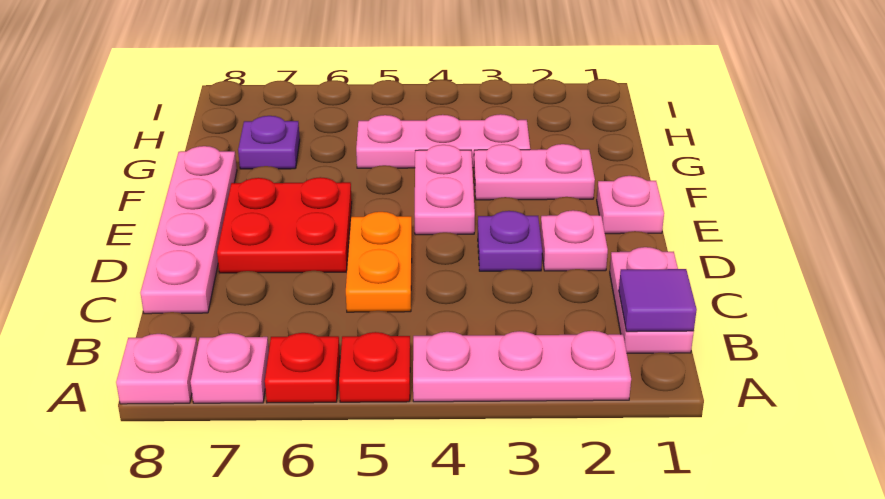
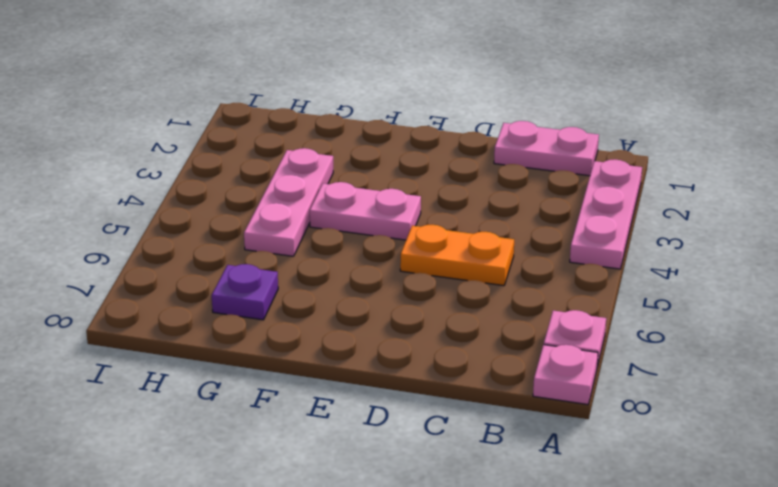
none -> red 1x1 plate [339,332,410,402]
none -> red 1x1 plate [265,333,340,403]
none -> pink 1x4 plate [141,146,237,314]

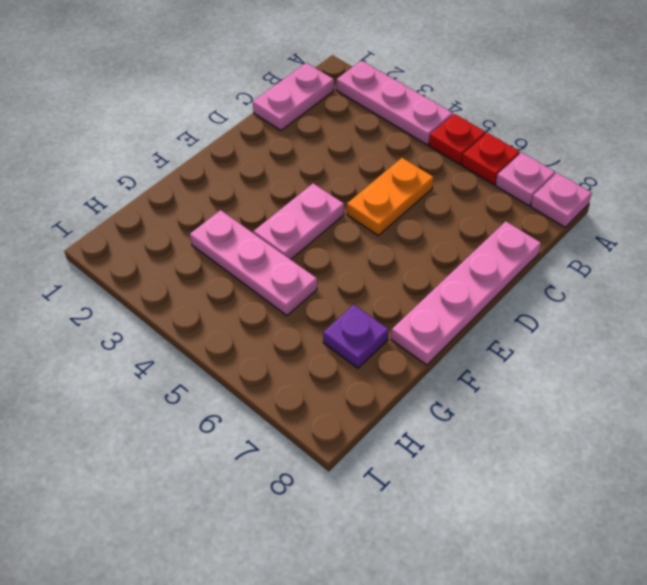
none -> pink 1x1 plate [540,210,608,271]
none -> purple 1x1 plate [478,211,542,271]
none -> red 2x2 plate [217,177,352,273]

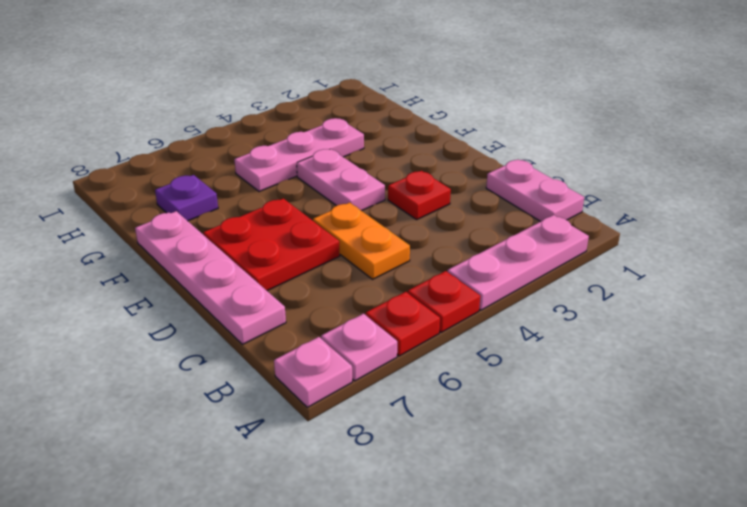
red 1x1 plate [388,171,451,220] -> purple 1x1 plate [478,211,542,271]
none -> pink 1x1 plate [540,210,608,271]
none -> pink 1x1 plate [597,176,664,234]
none -> pink 1x2 plate [474,144,595,200]

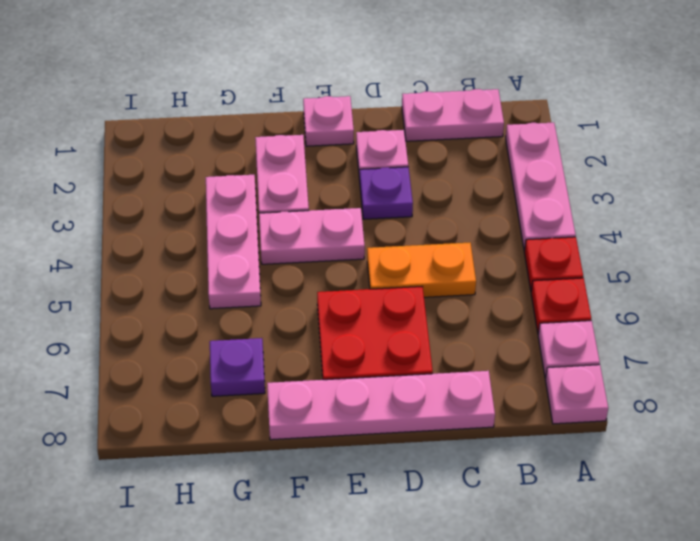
none -> purple 1x1 tile [619,269,697,332]

